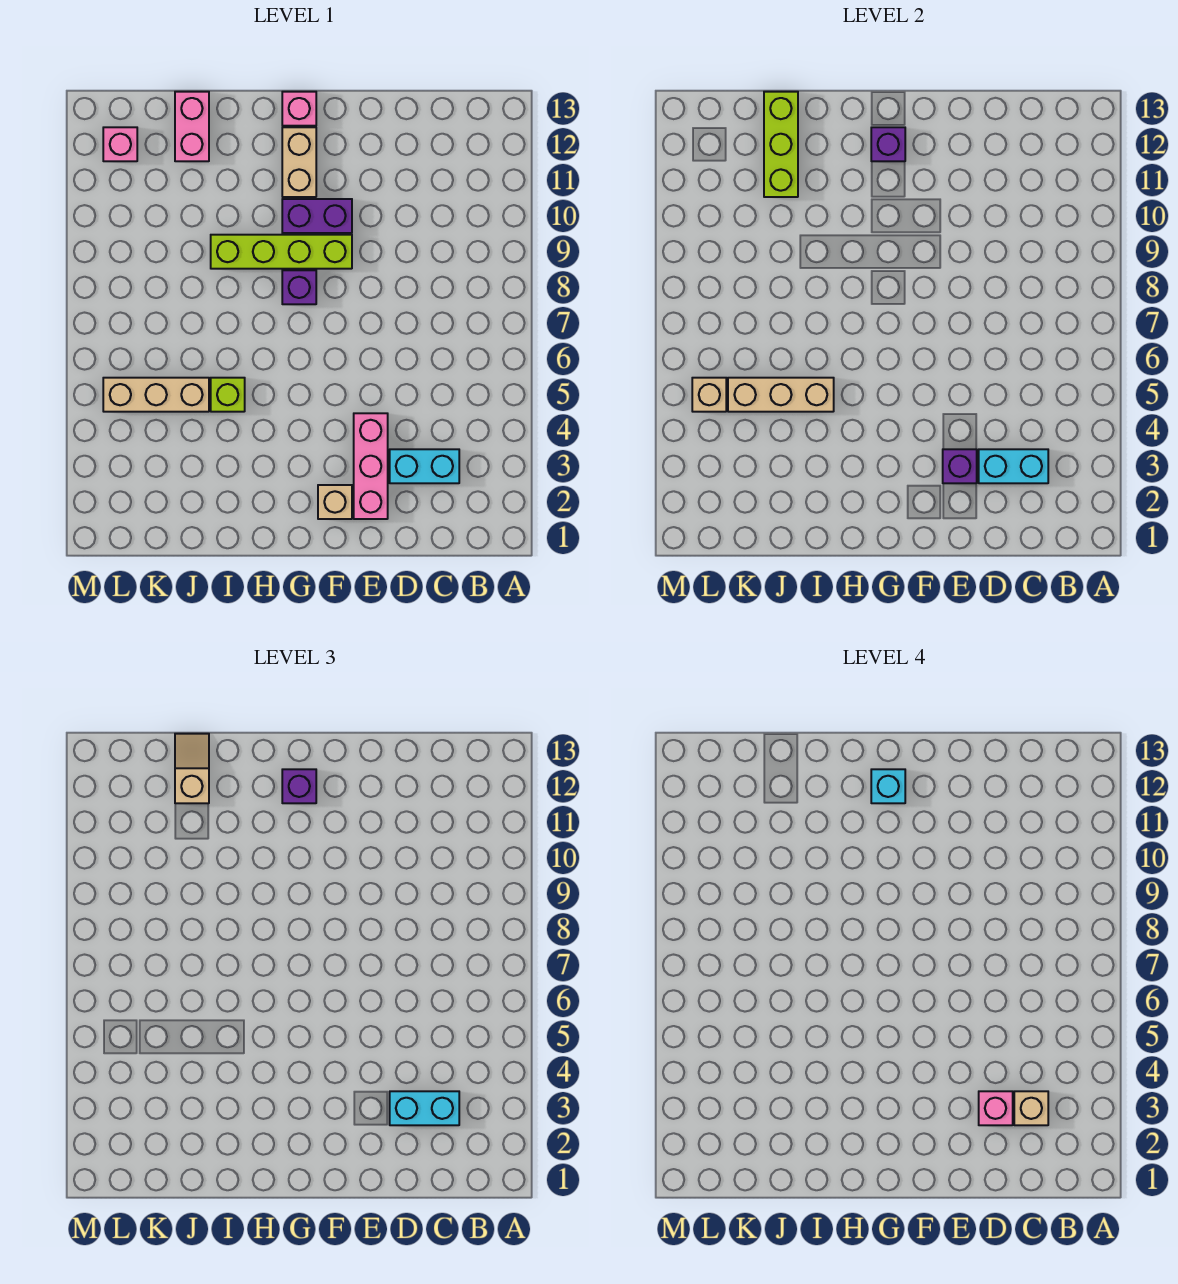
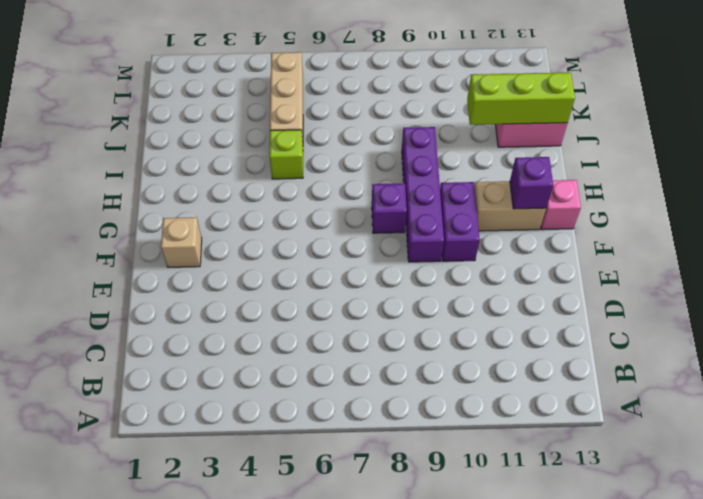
purple 1x4 brick [402,127,444,262] -> lime 1x4 brick [211,235,352,269]
none -> cyan 1x2 brick [390,449,459,483]
none -> pink 1x3 brick [354,413,388,519]
none -> pink 1x1 brick [103,127,137,161]

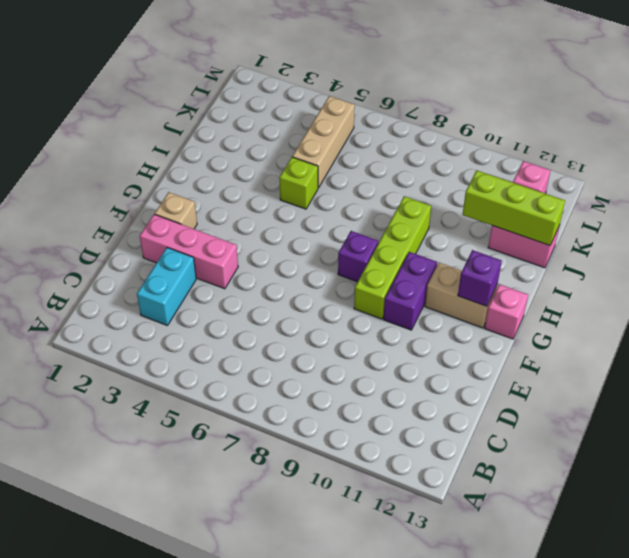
none -> cyan 1x2 brick [979,449,1048,483]
none -> purple 1x1 brick [943,449,977,483]
none -> tan 1x3 brick [728,378,834,412]

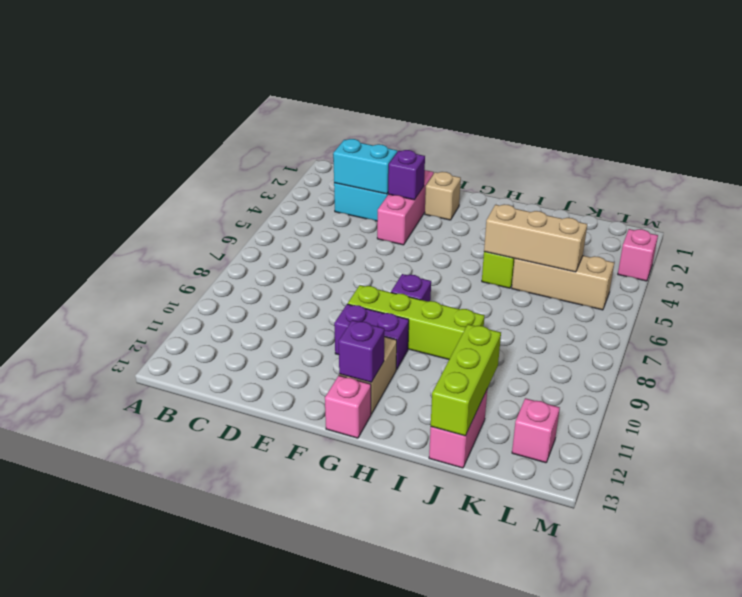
pink 1x1 brick [618,229,658,281] -> pink 1x1 brick moved to [979,1091,1013,1125]
none -> tan 1x1 brick [692,378,726,412]
none -> cyan 1x2 brick [390,1091,459,1125]
none -> purple 1x1 brick [282,769,316,803]

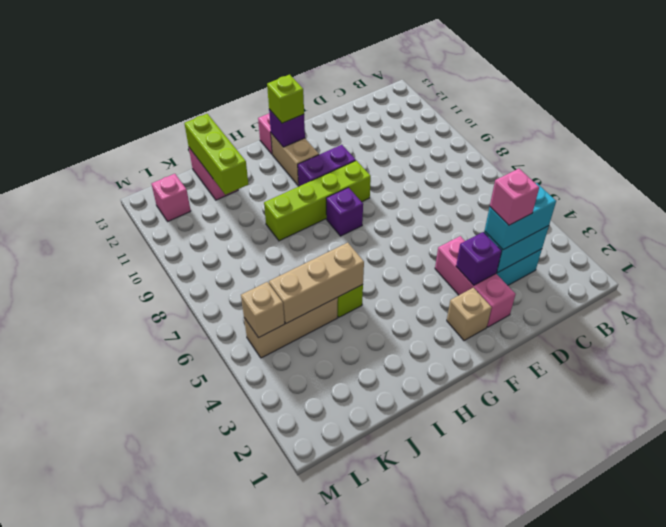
lime 1x1 brick [267,75,304,123] -> purple 1x1 brick [282,769,316,803]
none -> tan 1x2 slope [175,734,209,803]
none -> tan 1x1 brick [1014,1091,1048,1125]
none -> cyan 1x1 brick [871,769,905,803]

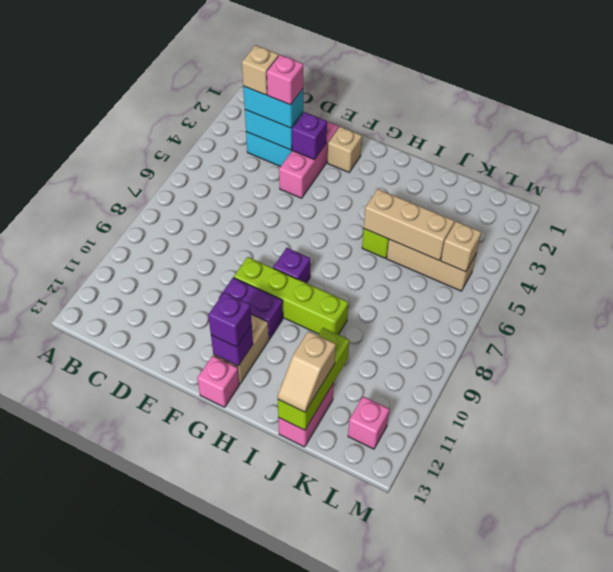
none -> cyan 1x1 brick [871,769,905,803]

